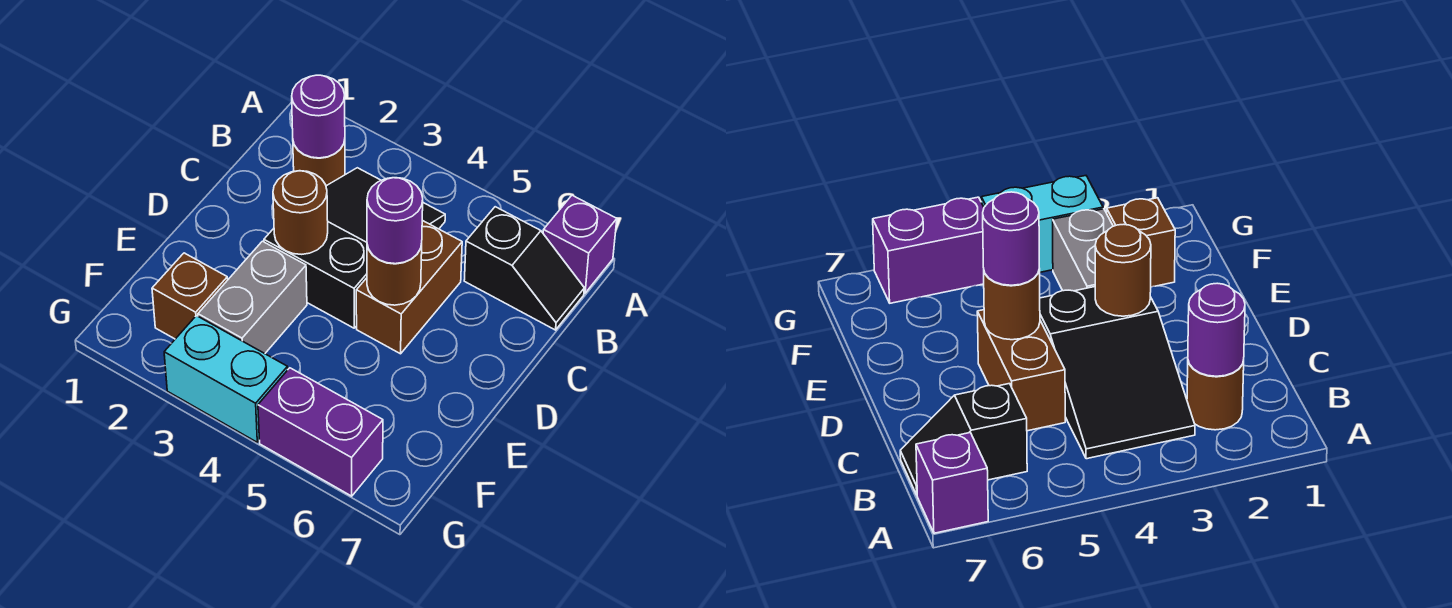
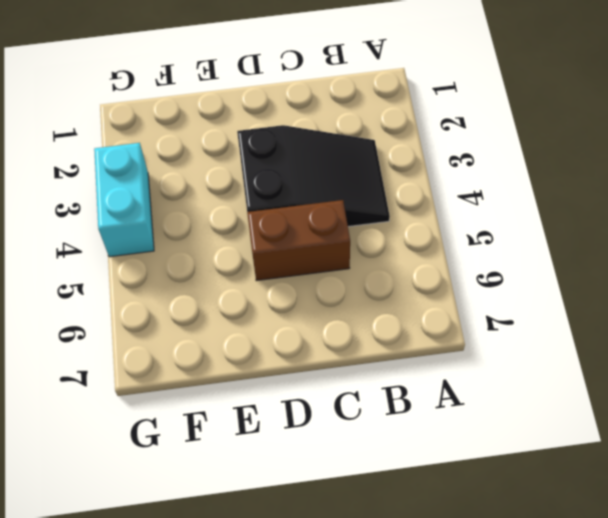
none -> purple 1x1 brick [543,195,617,293]
none -> brown 1x1 round brick [293,140,345,186]
none -> black 1x2 slope [464,207,584,330]

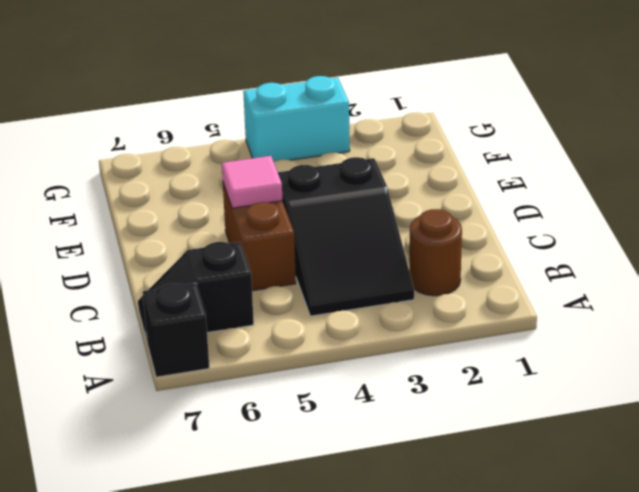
black 1x1 brick [143,283,209,377] -> purple 1x1 brick [543,195,617,293]
pink 1x1 tile [222,156,283,208] -> brown 1x1 round brick [367,244,422,305]
none -> grey 1x2 brick [198,241,307,354]
none -> brown 1x1 brick [152,253,228,339]
none -> purple 1x2 brick [258,368,383,496]

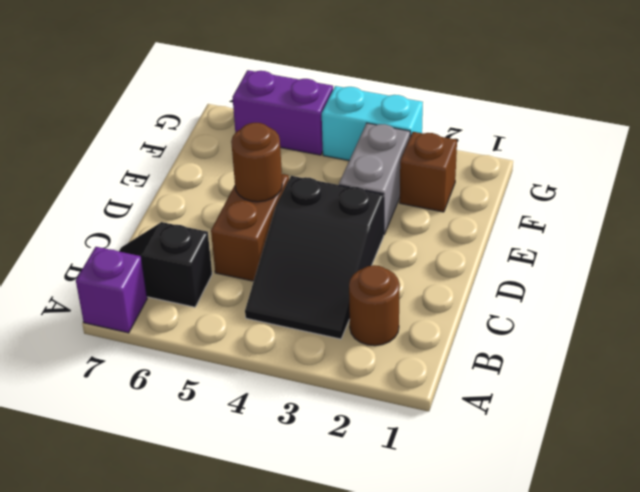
none -> purple 1x1 round brick [292,75,345,158]
none -> brown 1x1 round brick [273,171,328,254]
none -> purple 1x1 round brick [367,178,423,264]

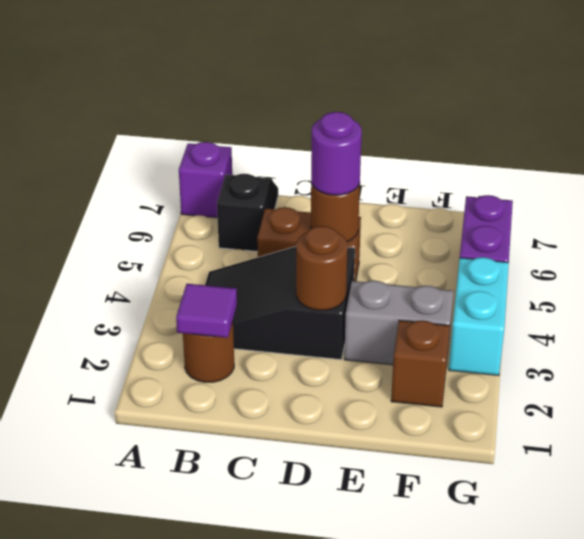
purple 1x1 tile [176,284,237,338] -> purple 1x1 round brick [292,75,345,158]

